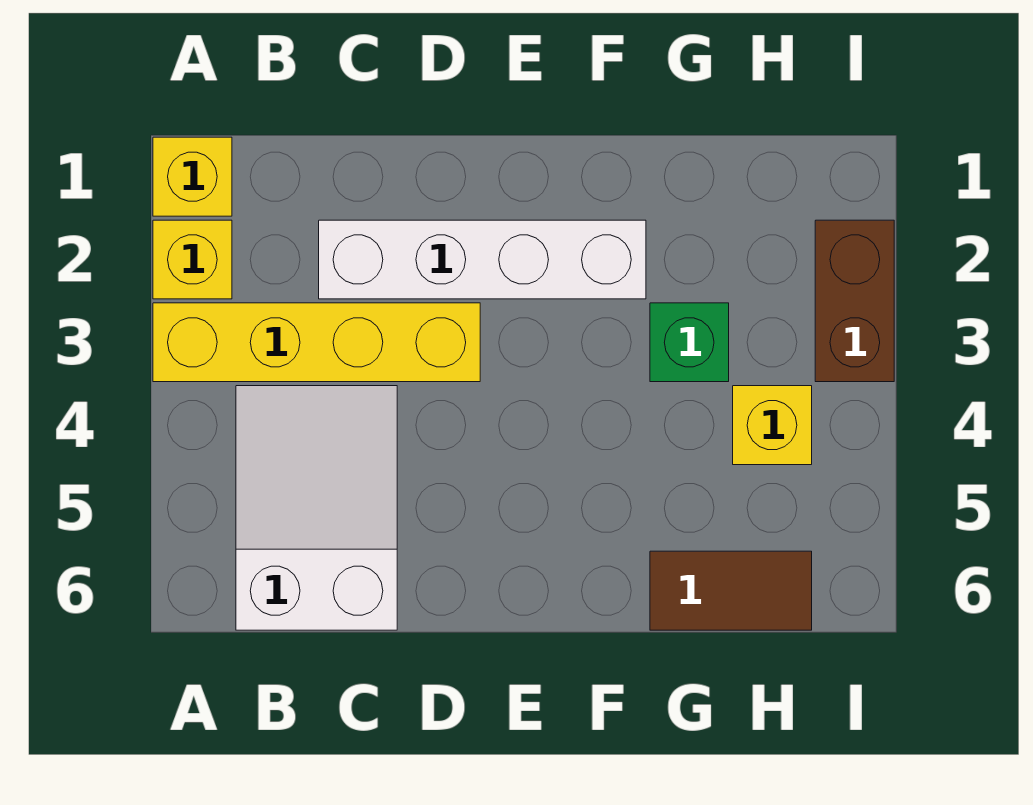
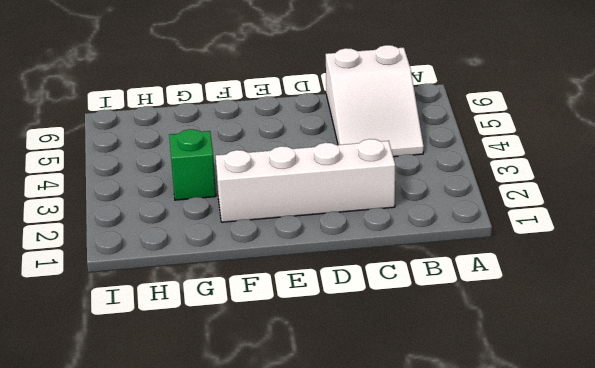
none -> yellow 1x1 brick [153,137,232,216]
none -> yellow 1x1 brick [153,220,232,299]

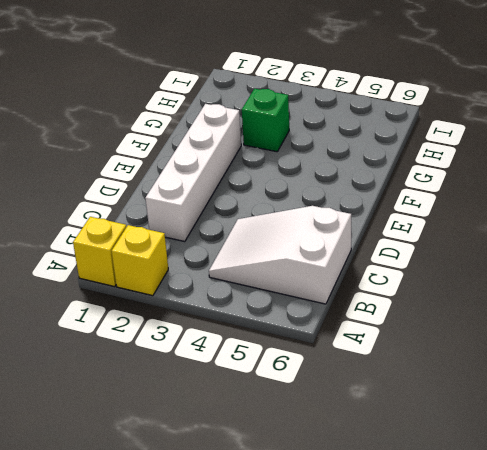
none -> yellow 1x4 brick [153,303,480,382]
none -> brown 1x2 tile [650,551,812,630]

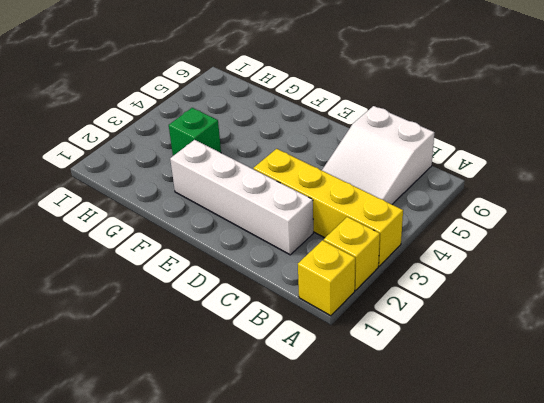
none -> brown 1x2 tile [650,551,812,630]
none -> yellow 1x1 brick [733,386,812,465]

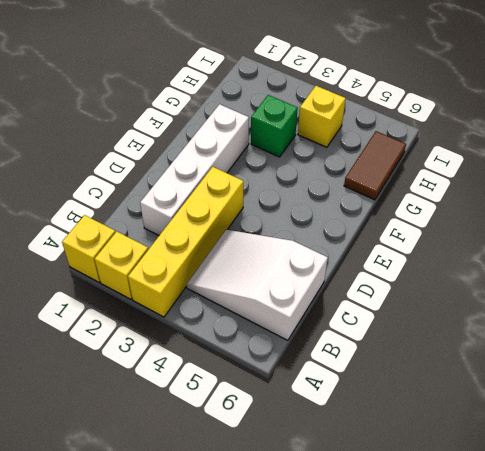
none -> brown 1x2 brick [815,220,894,382]

